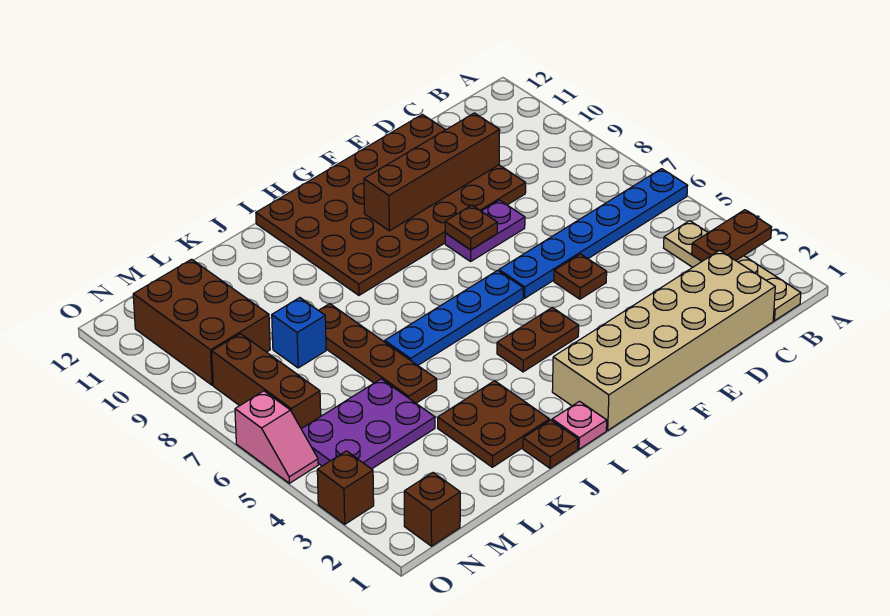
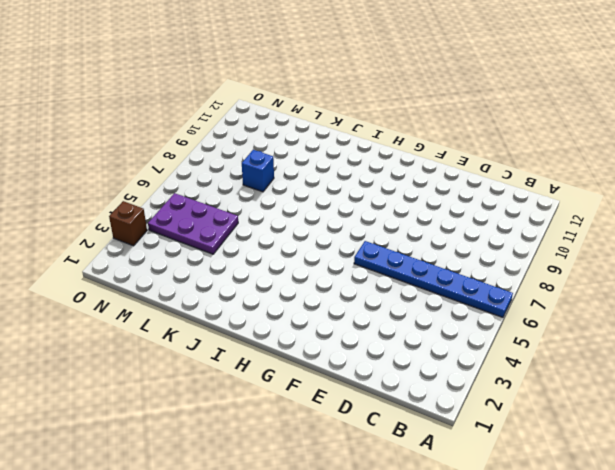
none -> tan 1x4 plate [664,221,801,321]
none -> tan 2x6 brick [552,250,775,430]
none -> brown 4x6 plate [256,114,526,295]

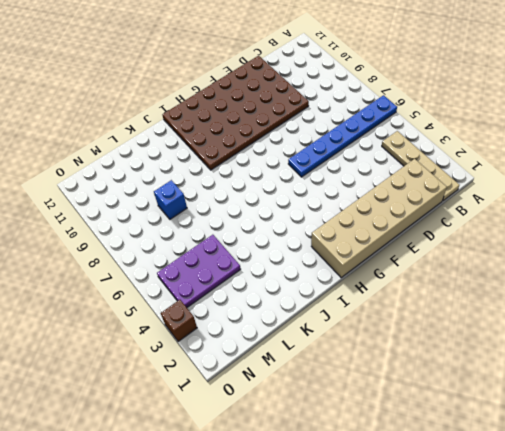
none -> brown 1x1 plate [554,254,607,299]
none -> purple 1x2 plate [445,200,525,261]
none -> brown 1x2 plate [497,307,579,372]

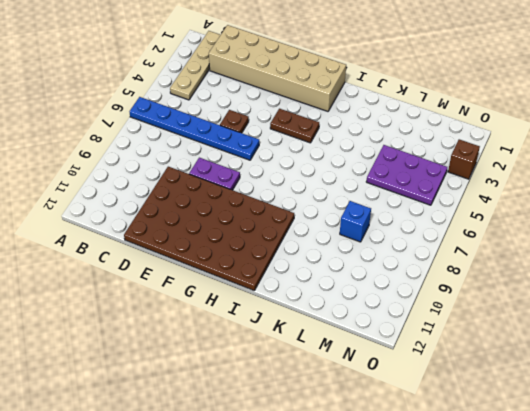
none -> blue 1x4 plate [385,270,523,365]
none -> pink 1x1 plate [552,401,607,449]
none -> brown 1x1 plate [523,420,578,468]

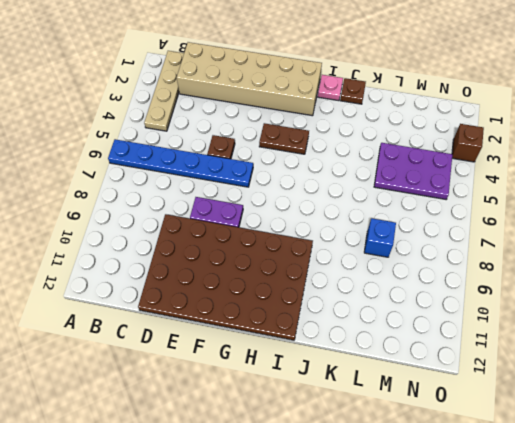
none -> blue 1x4 plate [385,270,523,365]
none -> brown 2x2 plate [438,381,549,467]
none -> brown 1x4 plate [319,304,437,403]

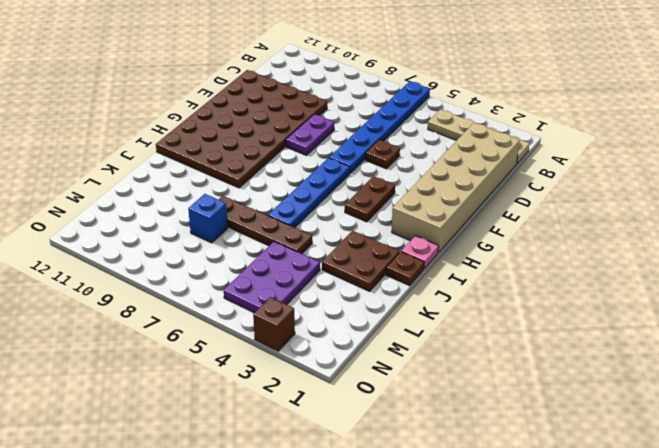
none -> brown 2x3 brick [133,259,270,385]
none -> brown 1x1 brick [404,473,460,546]
none -> brown 1x3 brick [212,334,321,429]

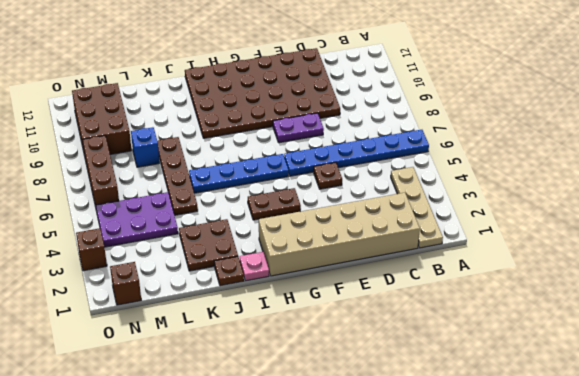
none -> pink 1x2 slope [235,391,318,483]
none -> brown 1x2 plate [692,210,772,261]
none -> brown 1x4 brick [364,113,500,231]

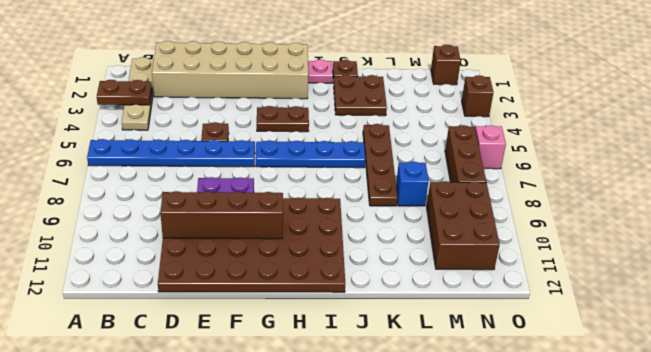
none -> purple 2x3 plate [302,379,435,469]
none -> brown 1x1 plate [445,205,497,250]

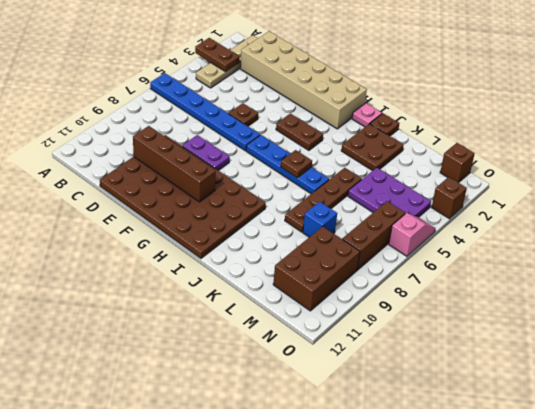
brown 1x1 plate [281,150,312,178] -> brown 1x1 plate moved to [445,205,497,250]

